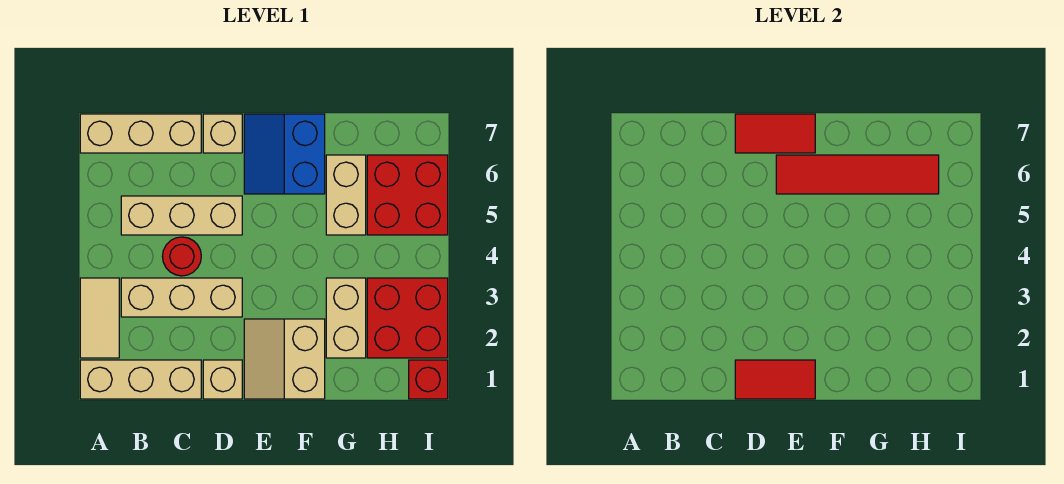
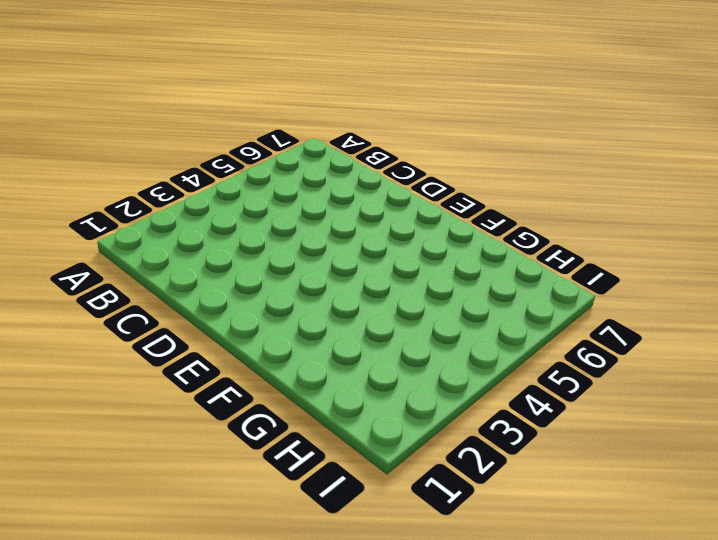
none -> tan 1x3 brick [80,360,201,399]
none -> tan 1x2 tile [80,278,119,358]
none -> tan 1x3 brick [80,114,201,153]

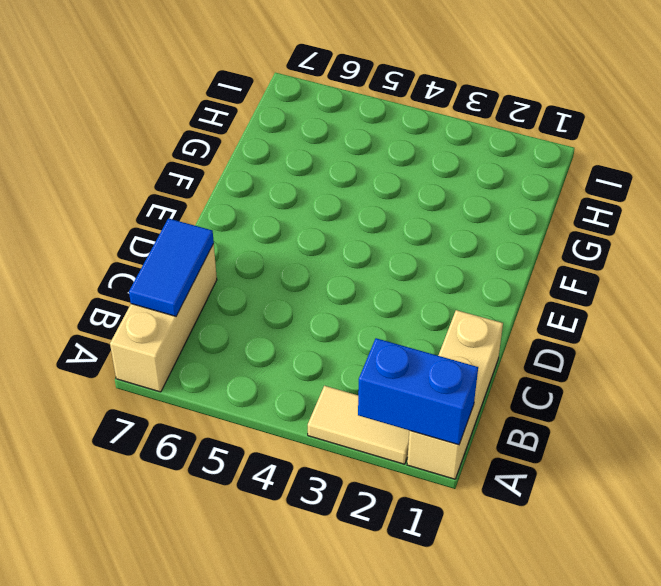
blue 1x2 brick [358,338,478,445] -> none
blue 1x2 tile [129,218,214,316] -> none
none -> tan 1x3 brick [121,278,242,317]
none -> tan 1x3 brick [121,196,242,235]
none -> red 1x1 round brick [162,237,201,276]

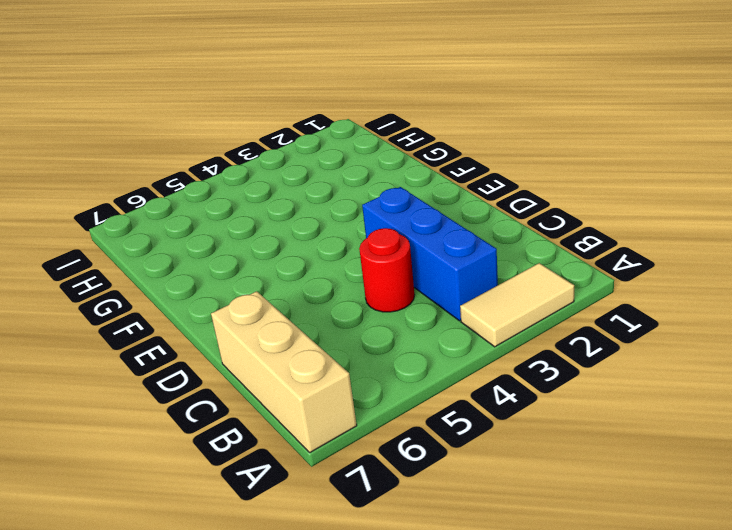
blue 1x3 brick [362,187,498,321] -> tan 1x3 brick [121,278,242,317]
none -> tan 1x3 brick [80,360,201,399]
none -> tan 1x3 brick [121,196,242,235]
none -> tan 1x1 brick [203,360,242,399]

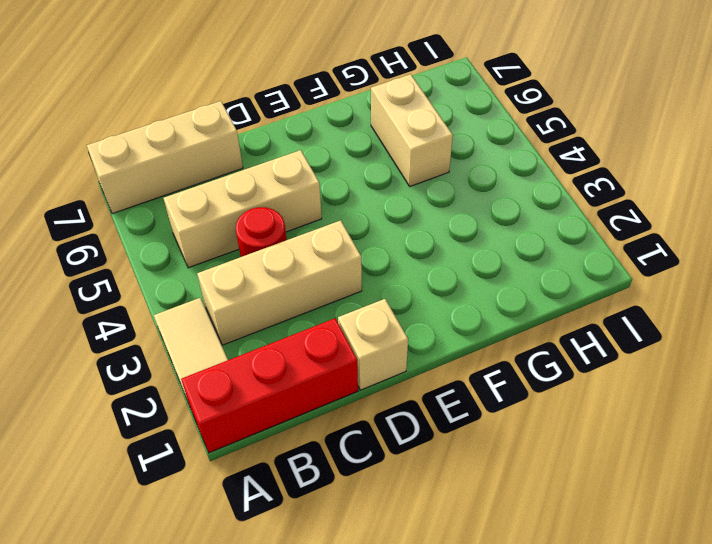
red 1x3 brick [181,318,358,453] -> tan 1x3 brick [80,360,201,399]
none -> tan 1x1 brick [203,114,242,153]
none -> tan 2x2 slope [244,319,325,399]
none -> blue 2x2 slope [244,114,325,194]

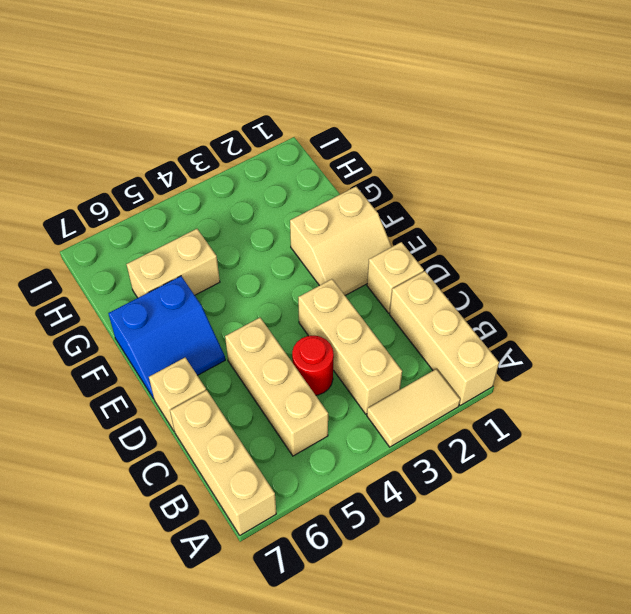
none -> tan 1x2 brick [326,278,366,358]
none -> red 2x2 brick [367,278,448,358]
none -> red 2x2 brick [367,155,448,235]

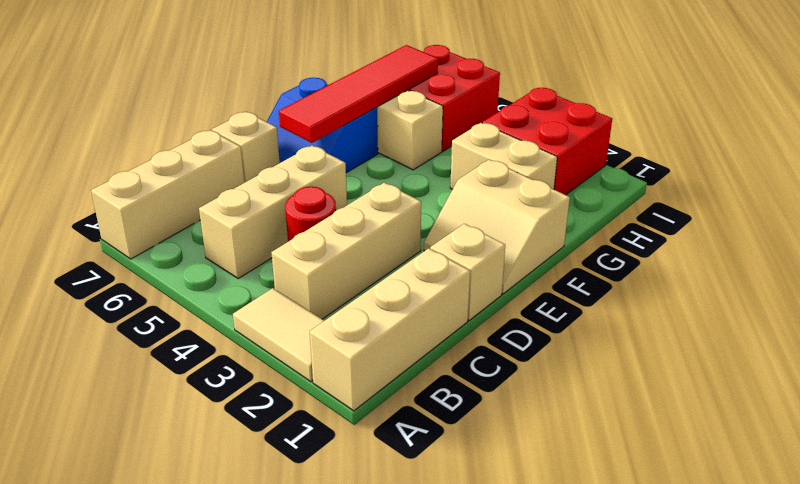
none -> red 1x1 brick [409,360,448,399]
none -> red 1x2 tile [735,360,815,399]
none -> red 1x2 tile [735,114,815,153]

